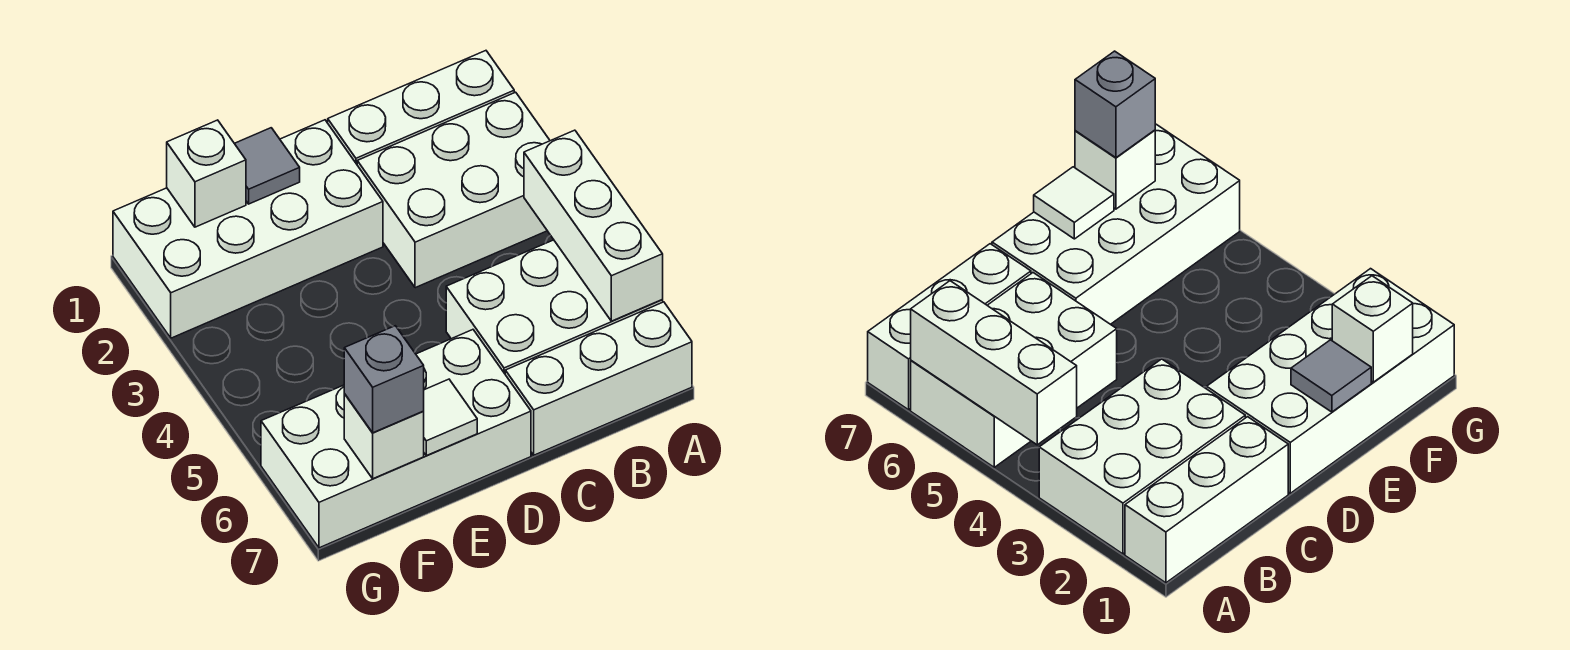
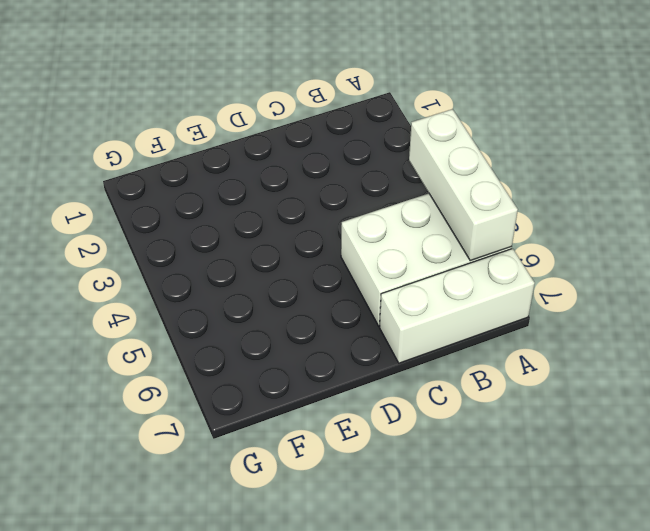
none -> white 1x3 brick [328,51,514,164]
none -> white 2x3 brick [357,92,550,288]
none -> white 2x4 brick [113,120,383,338]

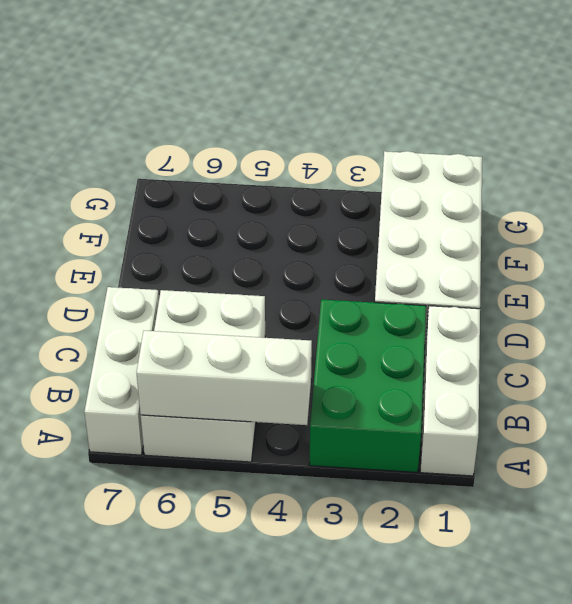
green 2x3 brick [309,299,426,472] -> white 2x3 brick [357,92,550,288]
none -> white 2x4 brick [261,330,531,548]
none -> grey 1x1 tile [234,128,300,204]
none -> white 1x1 tile [424,379,477,456]

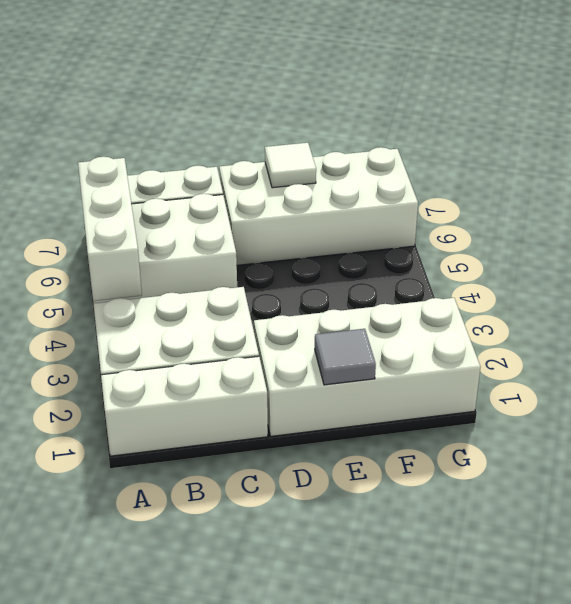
none -> white 1x1 brick [167,120,246,227]
none -> white 1x1 brick [344,394,424,479]
none -> grey 1x1 brick [344,326,424,433]

